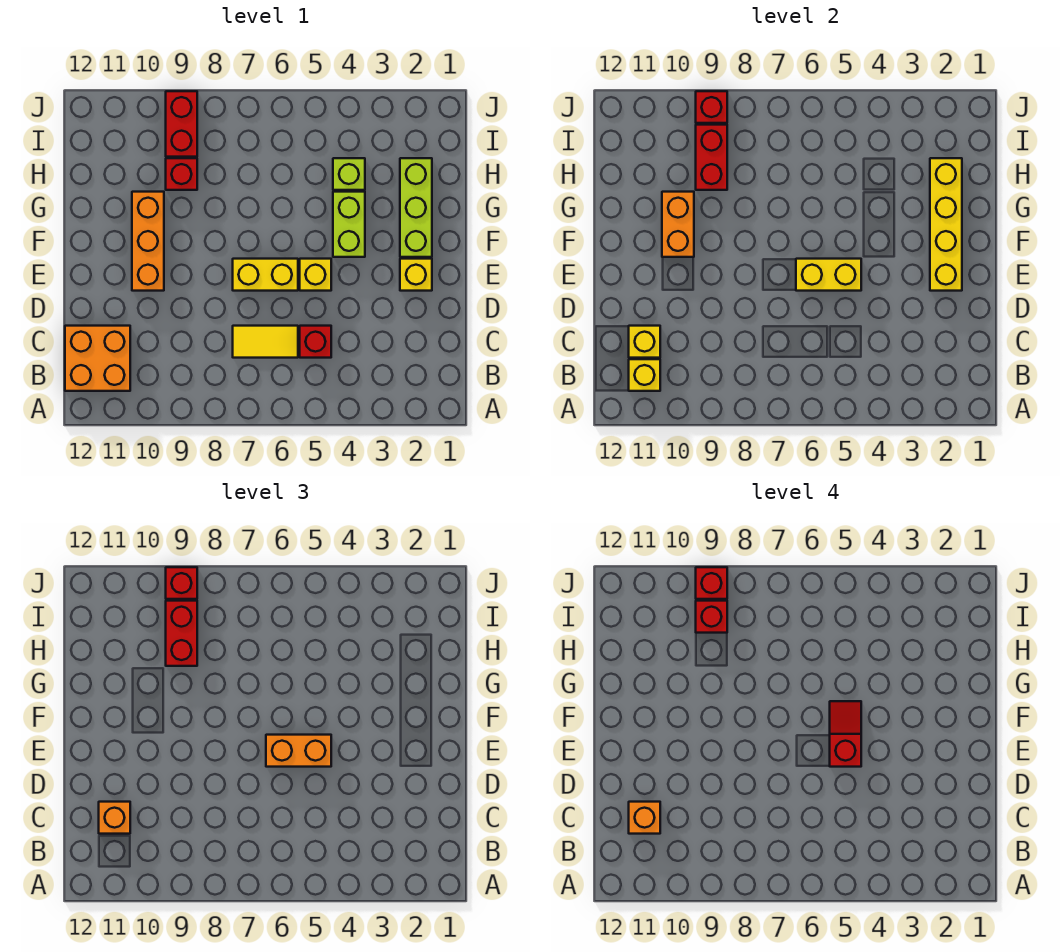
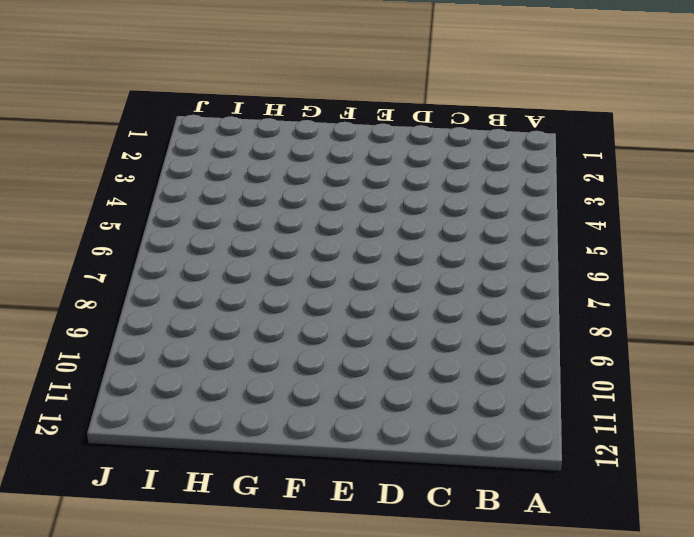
none -> orange 2x2 brick [65,326,130,391]
none -> red 1x1 brick [300,326,331,358]
none -> yellow 1x2 tile [233,326,298,358]

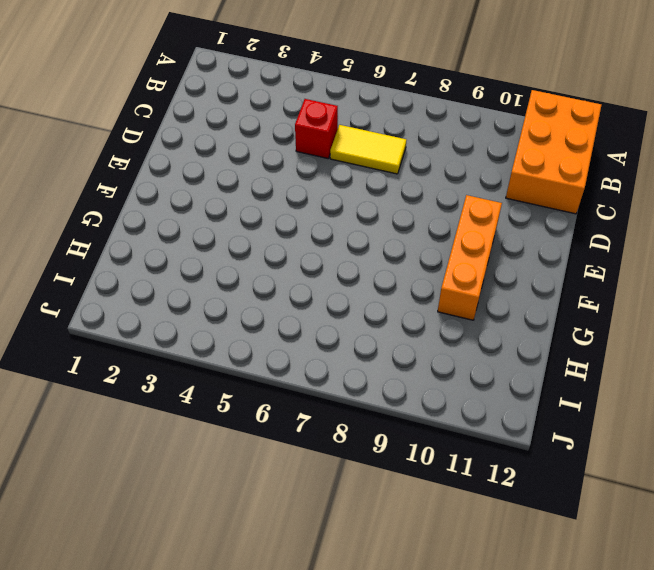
orange 2x3 brick [506,90,601,214] -> orange 2x2 brick [65,326,130,391]
none -> yellow 1x1 brick [400,259,432,291]
none -> yellow 1x1 brick [300,259,331,291]
none -> yellow 1x2 brick [233,259,298,291]

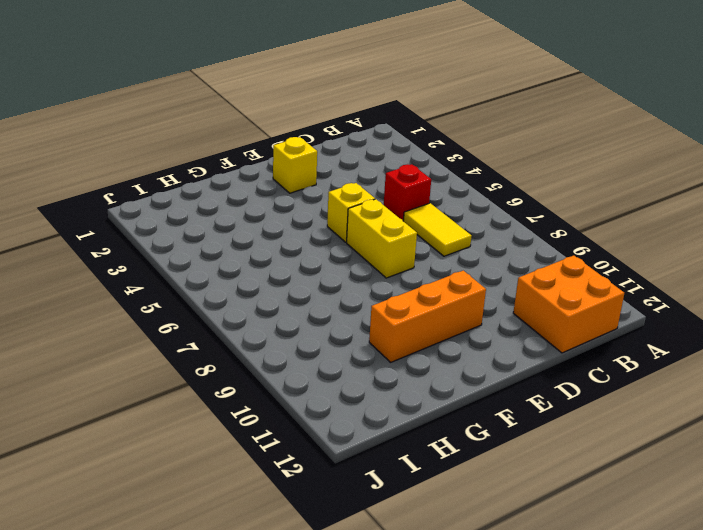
none -> lime 1x3 brick [400,158,432,257]
none -> lime 1x2 brick [333,192,365,257]
none -> lime 1x1 brick [333,158,365,190]

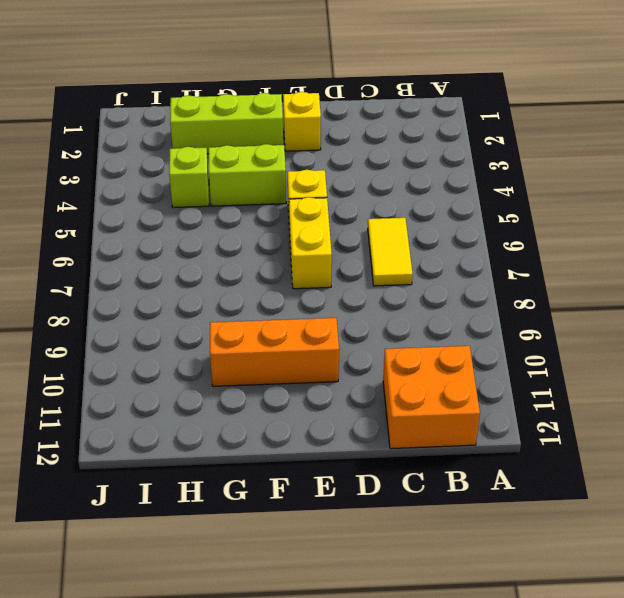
none -> red 1x1 brick [300,326,331,358]
none -> red 1x1 brick [166,158,197,190]
none -> red 1x2 brick [166,91,197,157]

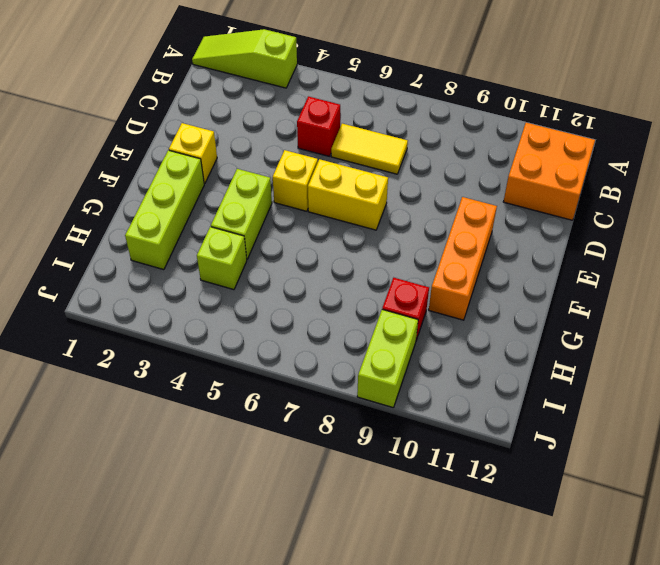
lime 1x3 slope [192,29,297,88] -> none
lime 1x2 brick [357,310,418,408] -> red 1x2 brick [166,91,197,157]
none -> yellow 1x1 brick [629,359,660,391]
none -> yellow 1x1 brick [629,326,660,358]
none -> yellow 1x4 brick [930,158,962,291]

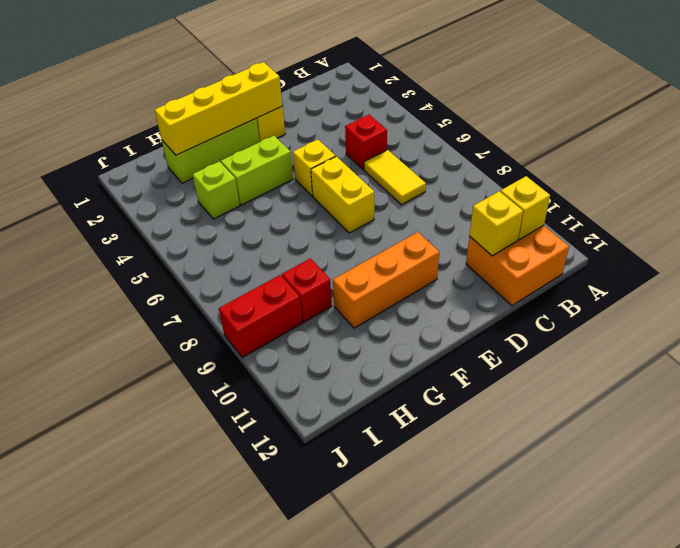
none -> yellow 1x2 brick [796,259,861,291]
none -> orange 1x2 brick [662,192,694,257]
none -> red 1x2 brick [696,125,727,190]

